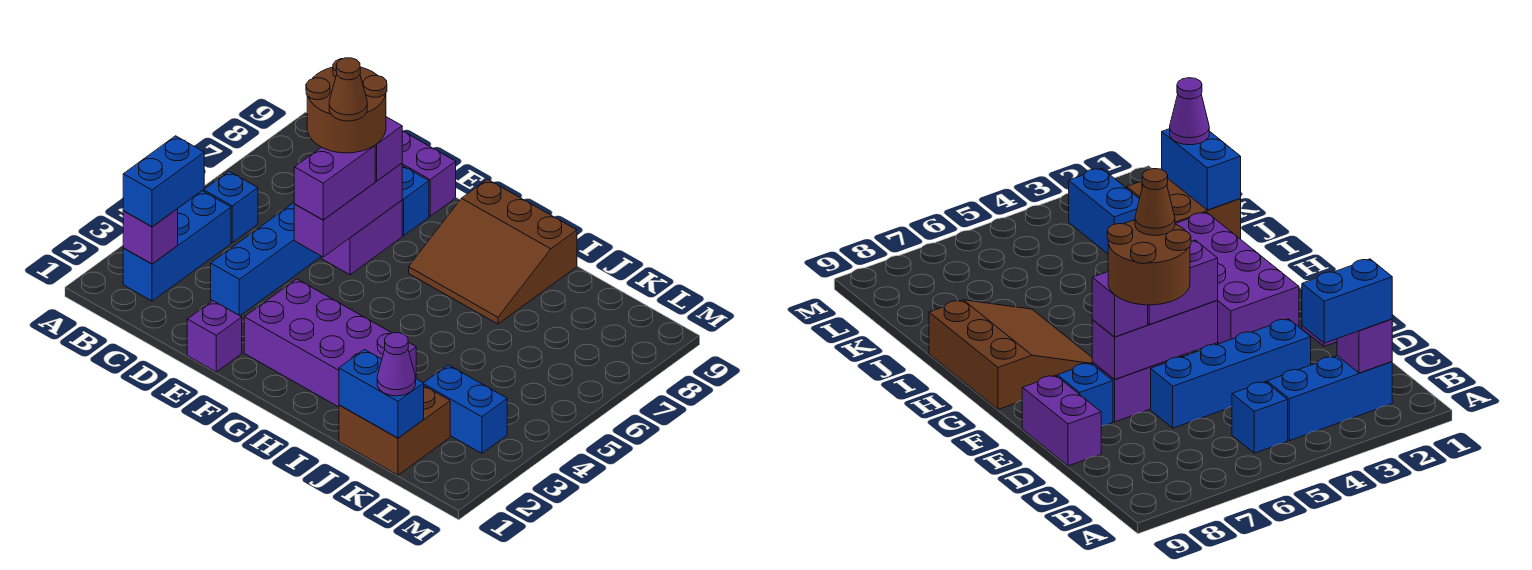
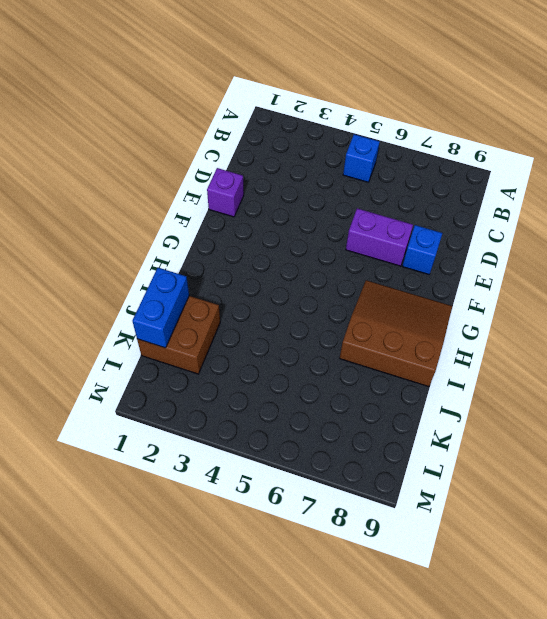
brown 3x3 slope [340,280,452,387] -> brown 3x3 slope turned to [409,179,577,324]
none -> blue 1x3 brick [123,191,231,301]
none -> blue 1x4 brick [211,203,321,316]
none -> purple 1x2 brick [402,131,456,216]

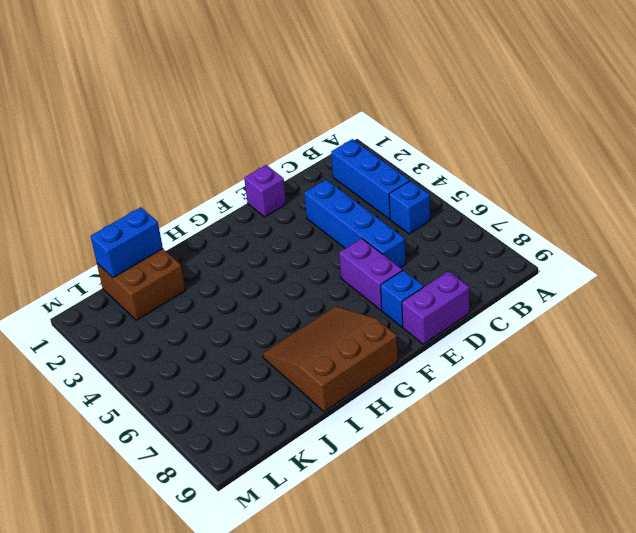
none -> purple 2x4 brick [244,279,416,407]
none -> blue 1x2 brick [424,365,507,453]
none -> purple 1x1 brick [123,209,178,264]

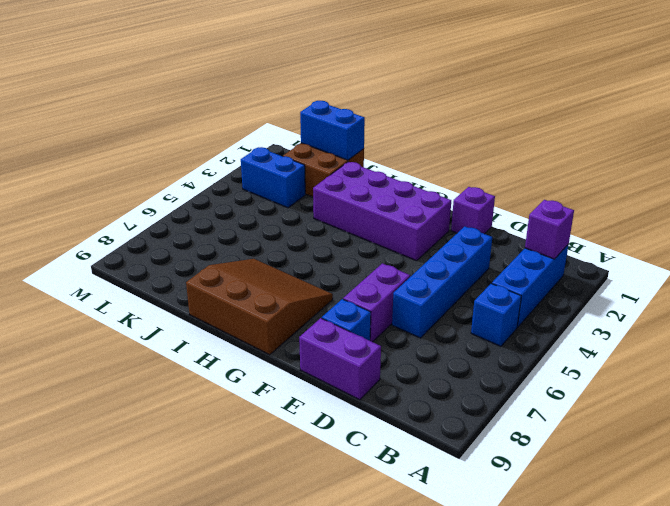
none -> purple 1x3 brick [294,163,402,257]
none -> blue 1x2 brick [123,136,204,227]
none -> purple 1x2 brick [294,145,375,220]

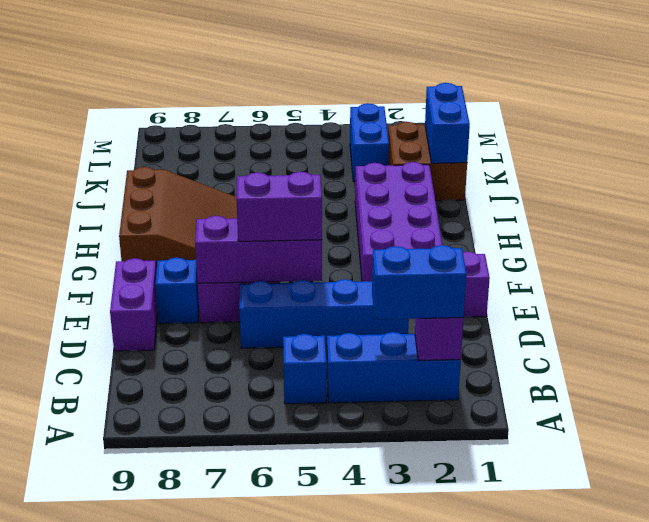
none -> purple 1x1 brick [375,117,402,181]
none -> purple 1x1 cone [377,333,416,396]
none -> brown 2x2 round brick [306,59,387,153]

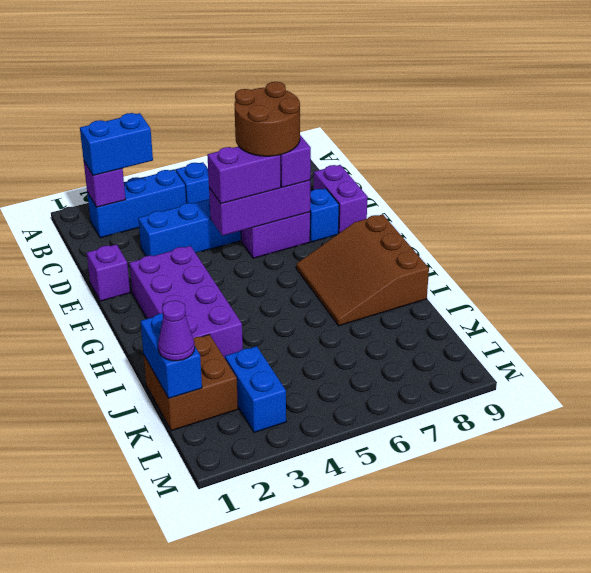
none -> brown 1x1 cone [329,58,367,121]

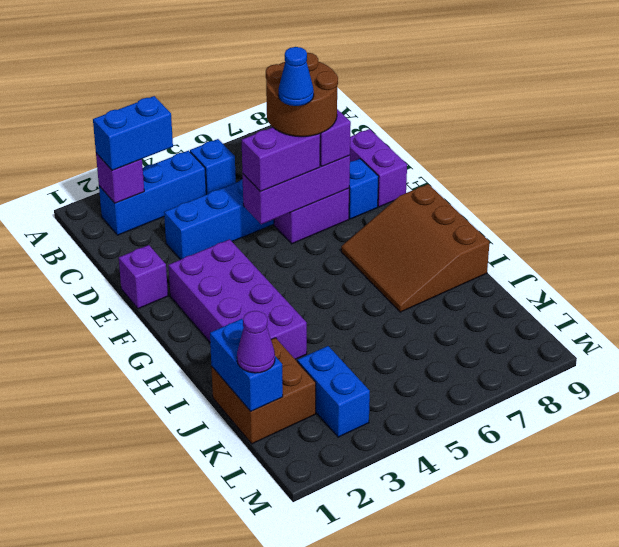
blue 1x1 cone [279,47,314,106] -> brown 1x1 cone [329,58,367,121]

